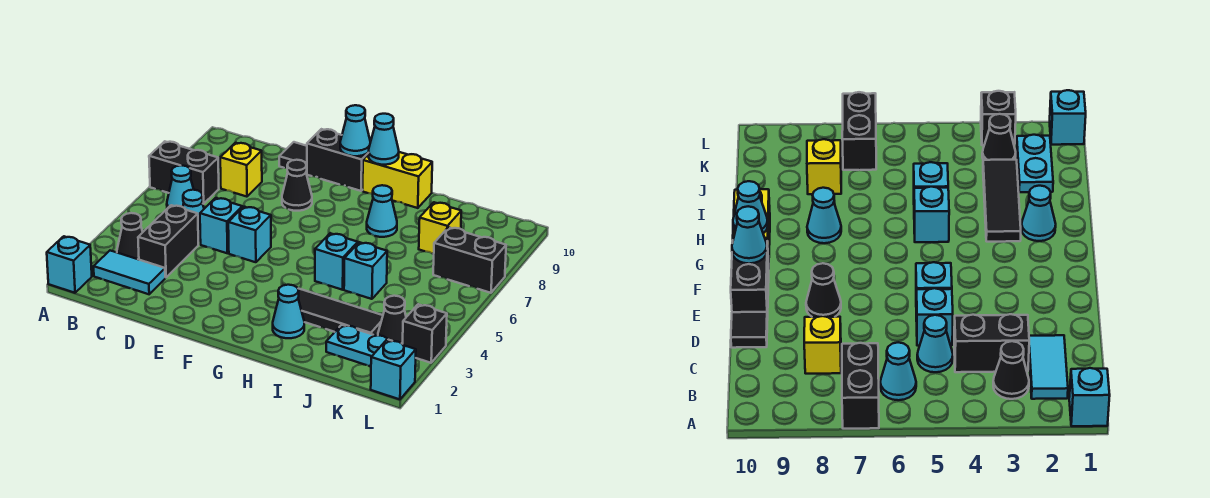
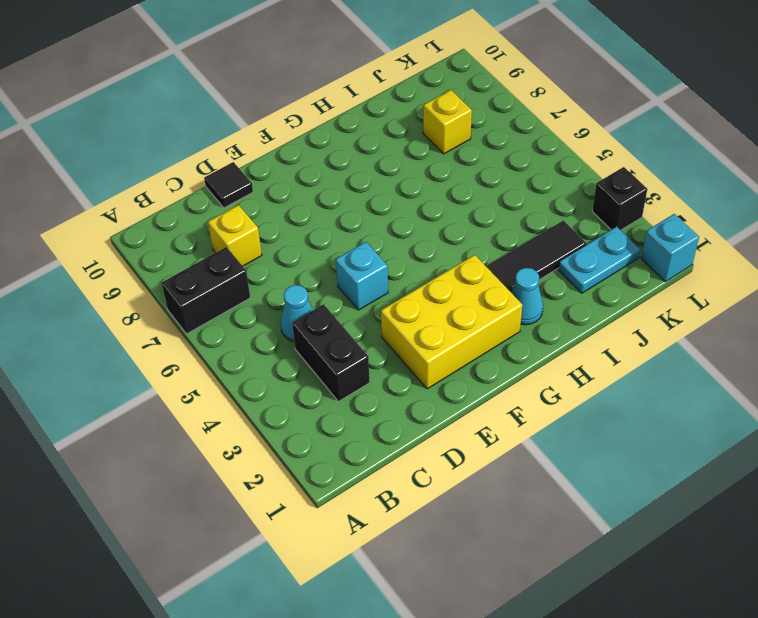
yellow 2x3 brick [381,255,522,389] -> none
none -> cyan 1x1 brick [47,236,92,293]
none -> cyan 1x2 tile [94,251,165,294]
none -> black 1x1 cone [117,213,143,259]

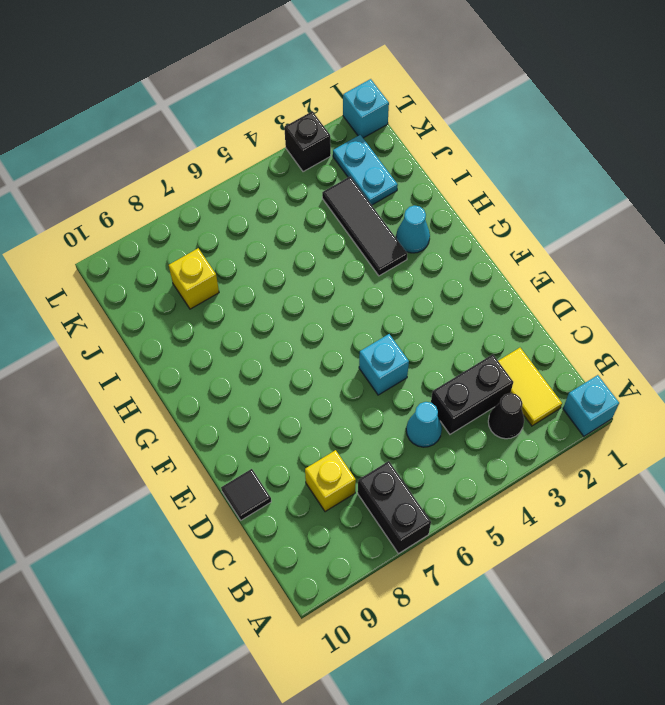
yellow 1x2 tile [498,348,562,426] -> cyan 1x2 tile [94,251,165,294]
none -> cyan 1x1 cone [167,165,194,208]
none -> cyan 1x1 brick [200,198,242,253]
none -> black 1x1 cone [282,160,312,211]

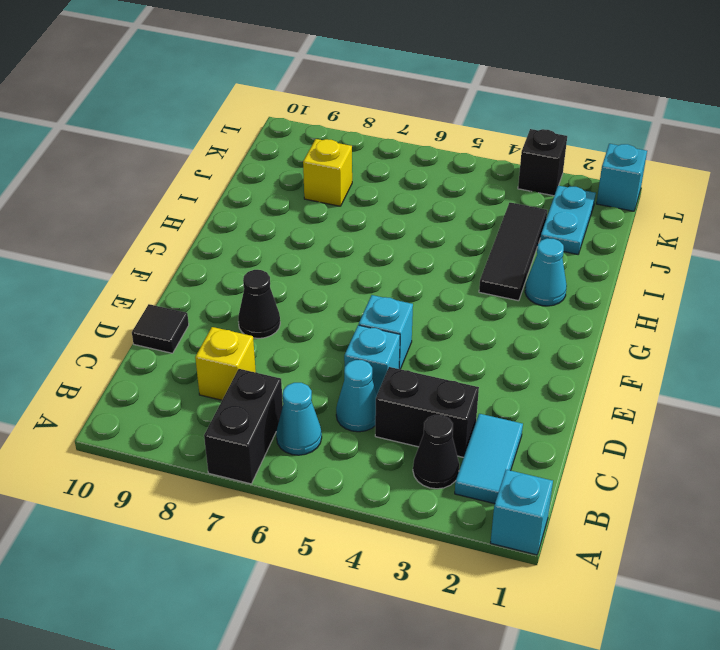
none -> black 1x2 brick [307,129,369,191]
none -> yellow 1x2 brick [363,152,432,208]
none -> cyan 1x1 brick [315,233,358,290]

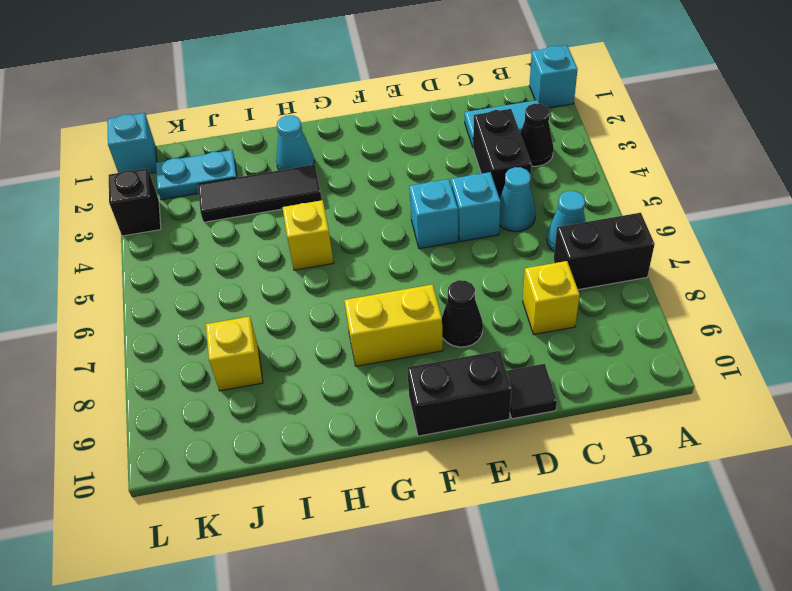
yellow 1x2 brick [344,284,443,366] -> yellow 1x2 brick moved to [363,152,432,208]
yellow 1x1 brick [283,200,334,270] -> cyan 1x1 brick [315,233,358,290]
none -> cyan 1x1 cone [367,185,397,237]
none -> cyan 1x1 brick [344,242,387,299]
none -> black 1x1 cone [378,296,406,344]

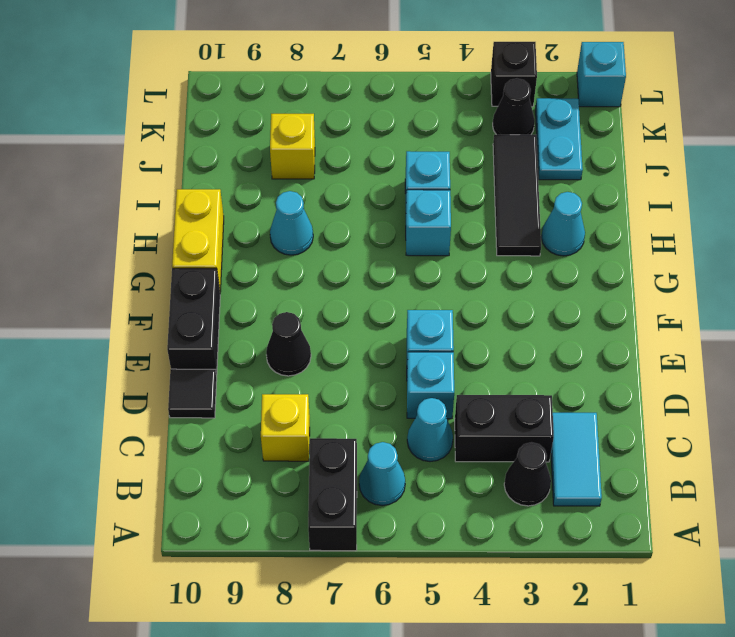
none -> cyan 1x1 brick [47,236,92,293]
none -> black 1x2 brick [433,227,506,293]
none -> cyan 1x1 cone [340,105,370,156]

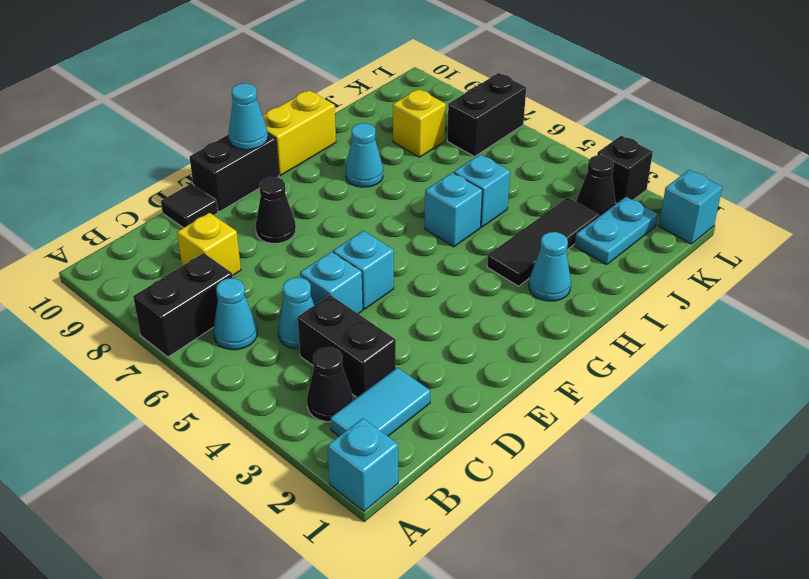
none -> cyan 1x1 cone [369,114,399,165]

